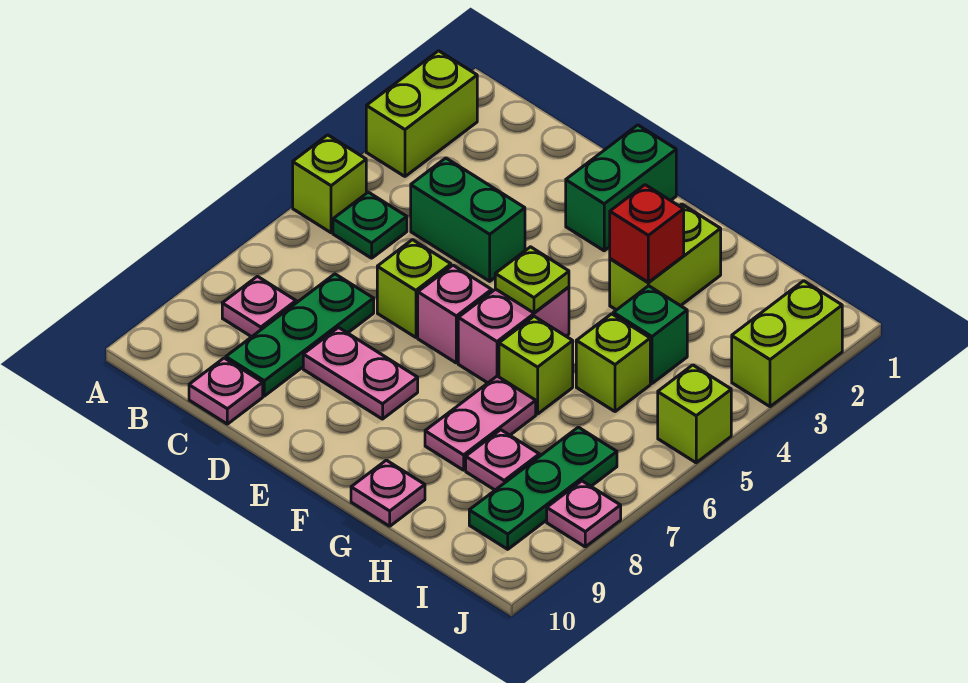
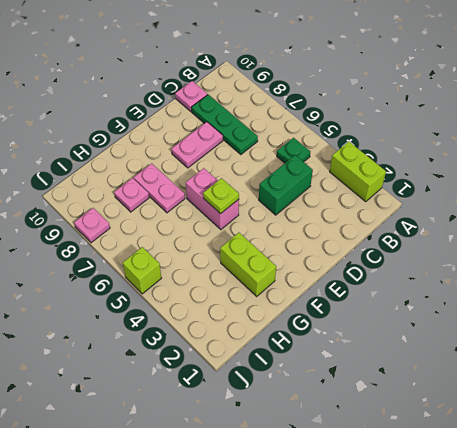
none -> lime 1x1 brick [293,135,366,233]
none -> pink 1x1 plate [222,276,296,337]
none -> lime 1x1 brick [377,240,451,337]

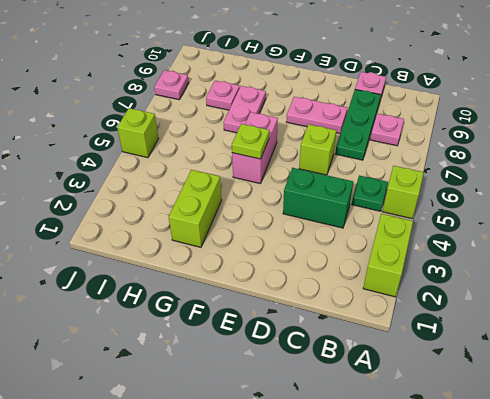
none -> green 1x2 brick [566,125,676,251]
none -> pink 1x1 brick [418,265,492,363]
none -> lime 1x1 brick [499,316,573,414]

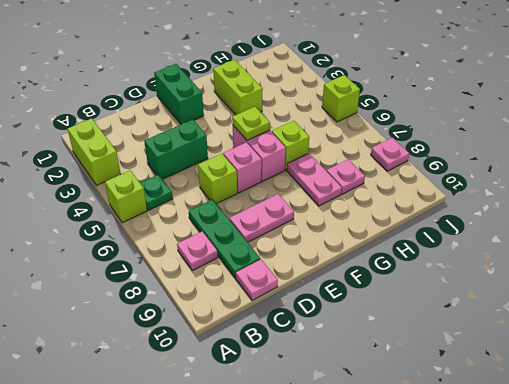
none -> pink 1x1 plate [351,460,425,526]
none -> green 1x1 brick [613,286,687,383]
none -> lime 1x1 brick [576,314,650,412]

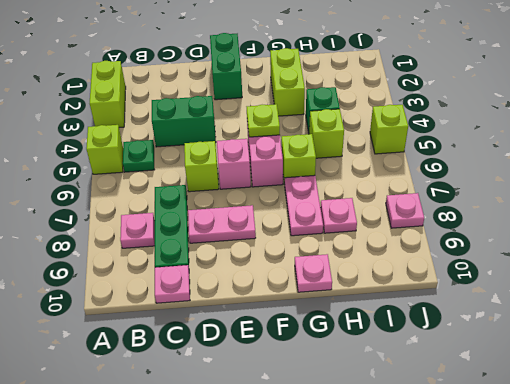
none -> green 1x3 plate [469,427,617,549]
none -> lime 1x2 brick [732,281,842,407]
none -> red 1x1 brick [610,185,684,282]

